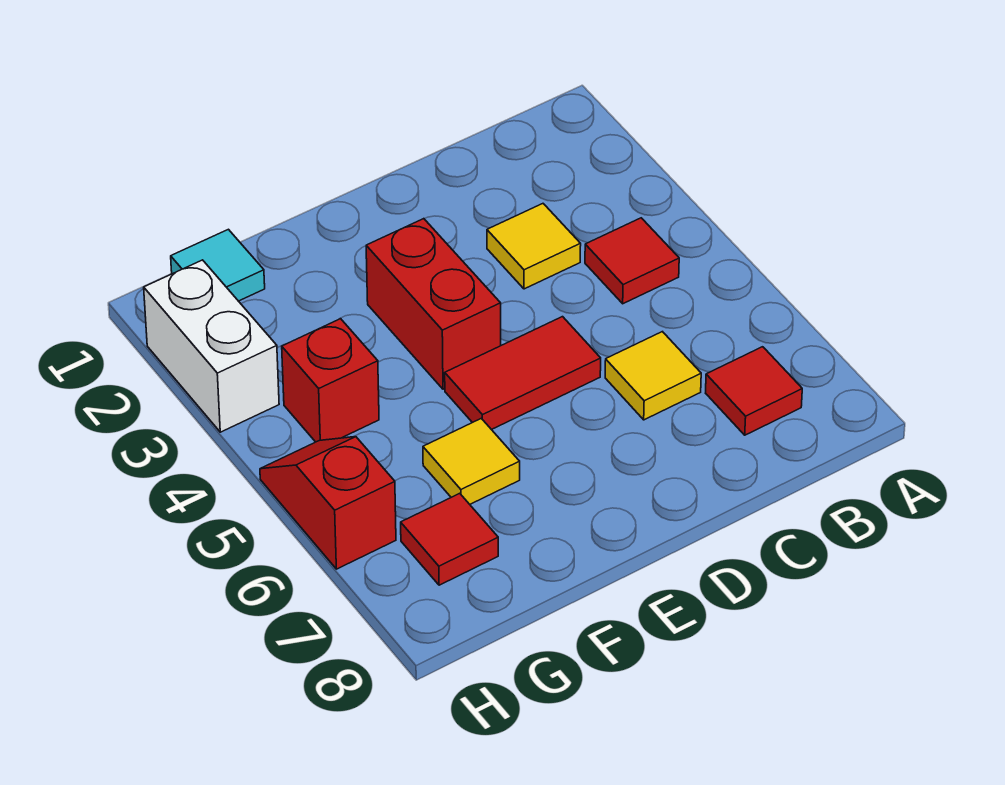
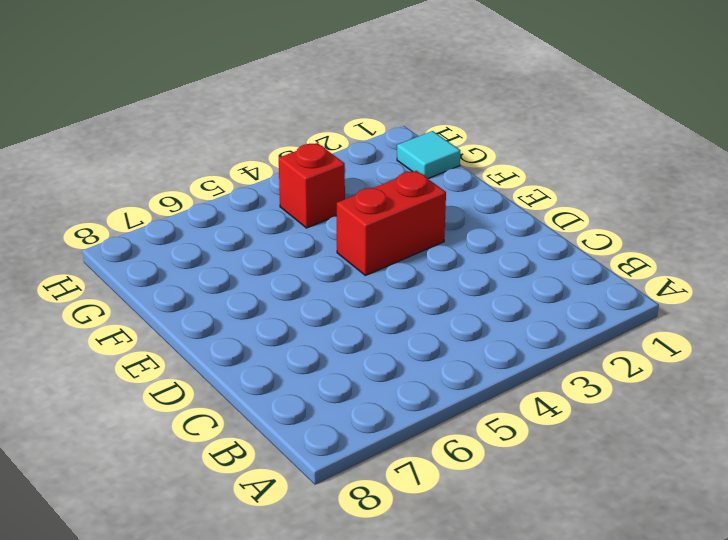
none -> red 1x1 tile [585,218,679,304]
none -> red 1x1 tile [706,347,802,435]
none -> yellow 1x1 tile [487,204,581,289]

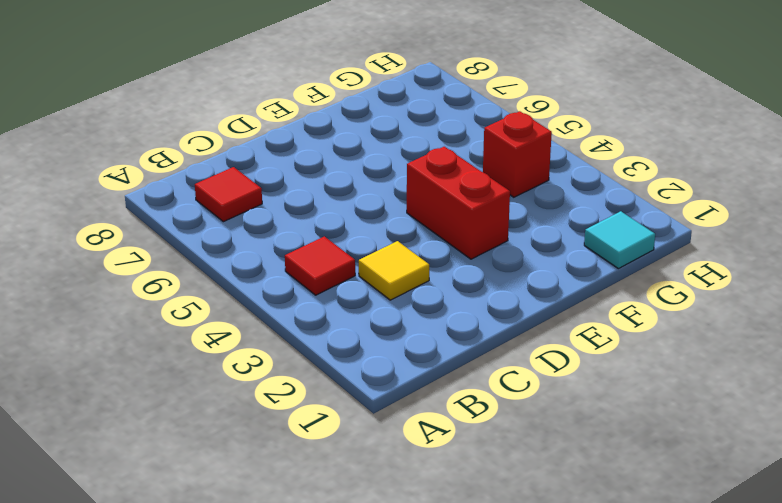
none -> yellow 1x1 tile [605,332,701,420]
none -> red 1x2 tile [445,317,601,430]
none -> yellow 1x1 tile [423,418,520,504]

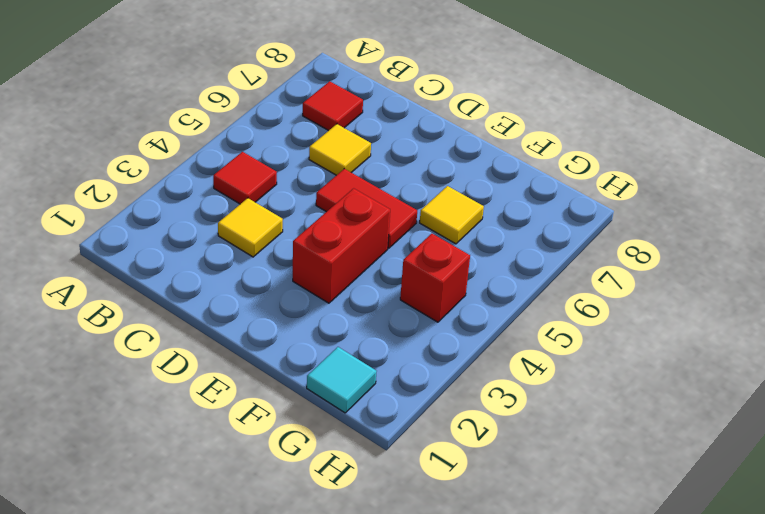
none -> red 1x1 tile [401,493,498,585]
none -> white 1x2 brick [144,260,279,432]
none -> red 1x2 slope [260,437,396,569]

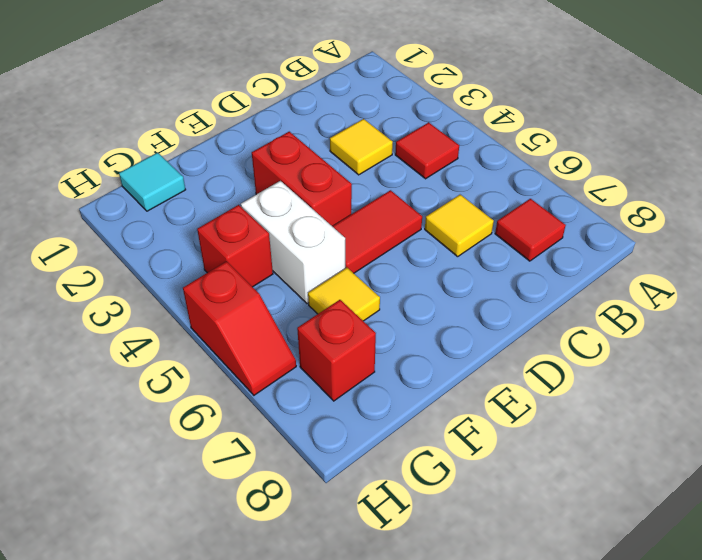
white 1x2 brick [241,181,345,304] -> white 1x2 brick moved to [144,260,279,432]
red 1x1 brick [297,300,376,401] -> red 1x1 tile [401,493,498,585]
red 1x2 slope [183,261,296,395] -> red 1x2 slope turned to [260,437,396,569]

